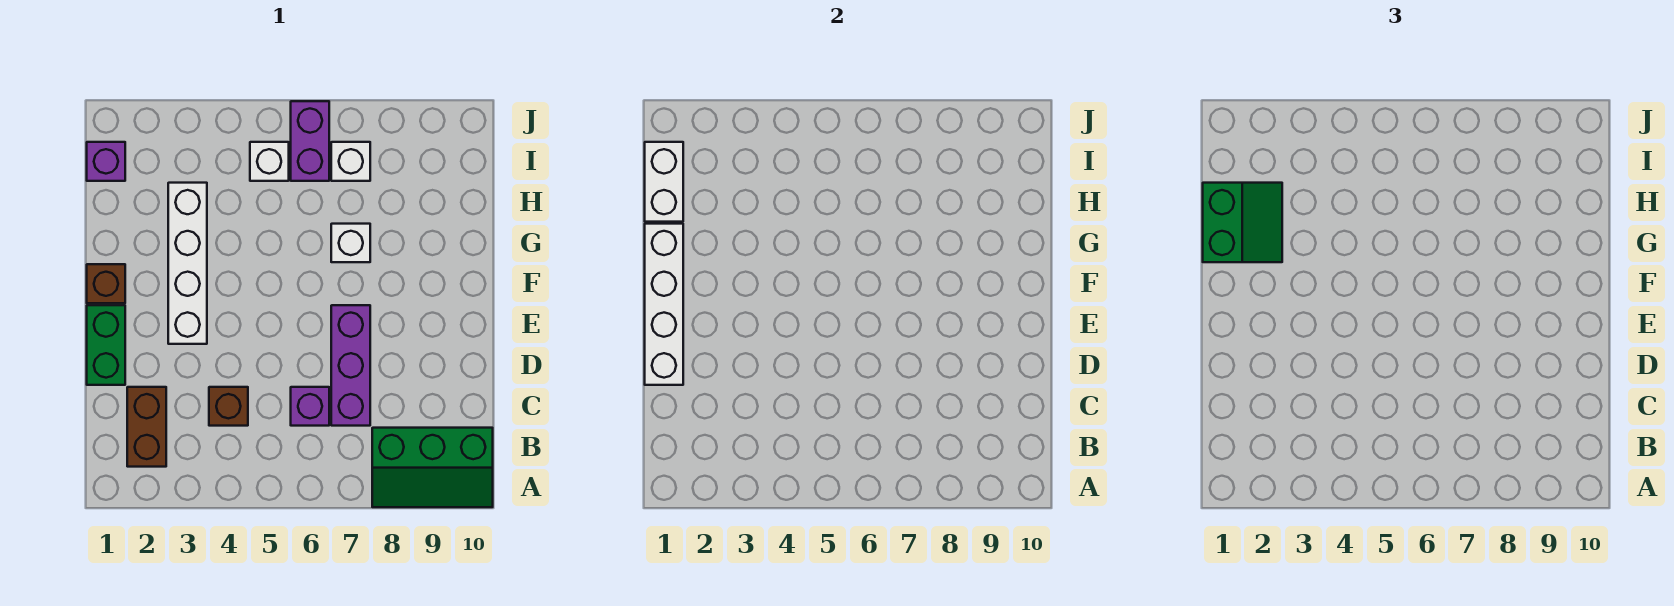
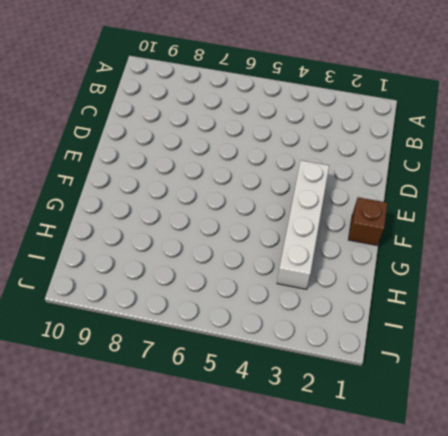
none -> green 2x3 slope [372,428,493,507]
none -> brown 1x2 brick [127,387,166,467]
none -> brown 1x1 brick [209,387,248,426]

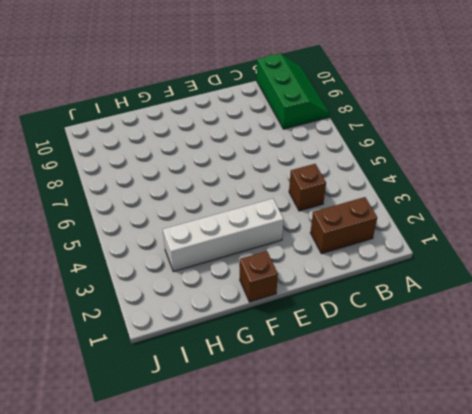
none -> purple 1x1 brick [291,387,329,426]
none -> purple 1x3 brick [331,305,370,426]
none -> green 1x2 brick [87,305,125,385]

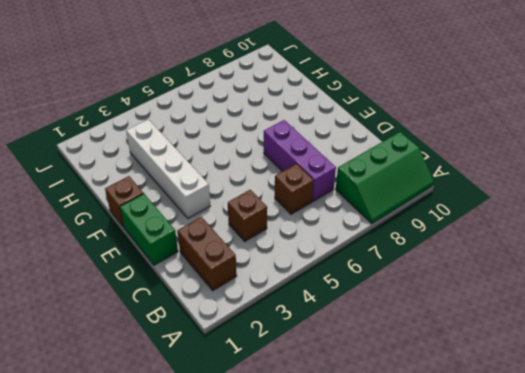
brown 1x1 brick [275,164,314,214] -> purple 1x1 brick [291,387,329,426]
none -> white 1x1 brick [331,224,370,262]
none -> purple 1x1 brick [87,142,125,181]
none -> white 1x1 brick [250,142,289,181]

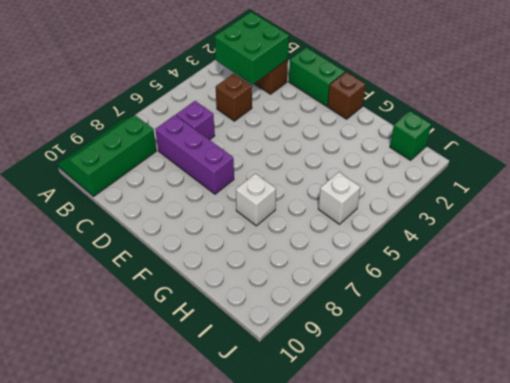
green 2x2 brick [215,12,289,84] -> none
green 1x1 brick [390,111,431,160] -> purple 1x1 brick [87,142,125,181]
none -> white 1x4 brick [168,183,207,344]
none -> purple 1x2 brick [291,101,329,181]
none -> white 1x1 brick [331,142,370,181]

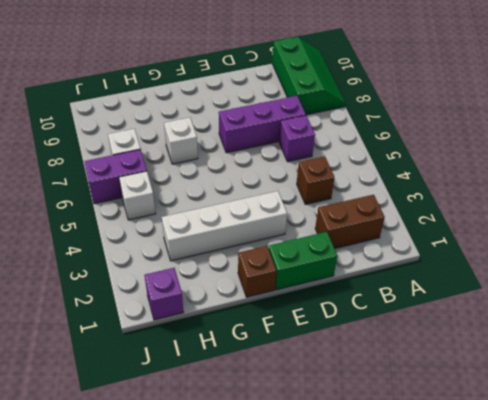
none -> white 1x4 brick [645,224,683,385]
none -> white 1x2 brick [645,142,683,222]
none -> green 2x2 slope [1203,183,1282,262]

